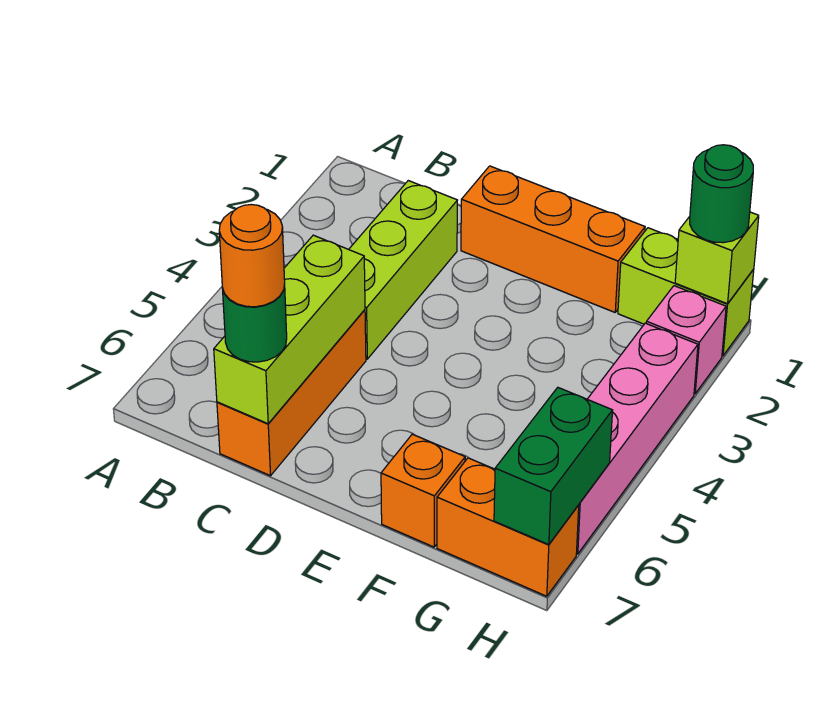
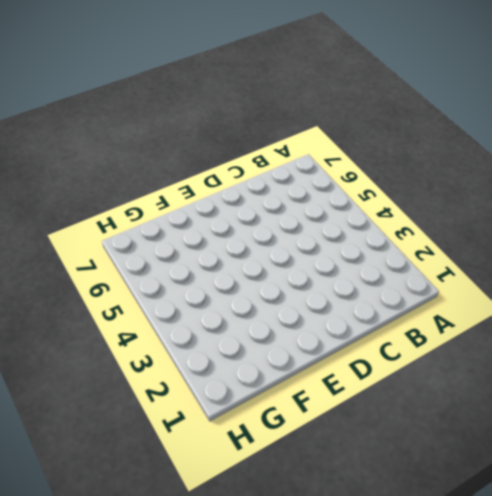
none -> lime 1x3 brick [349,181,457,359]
none -> orange 1x3 brick [217,310,366,476]
none -> orange 1x3 brick [461,166,645,312]

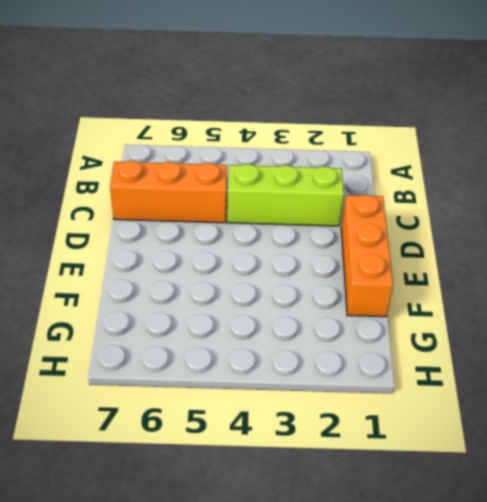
none -> orange 1x1 brick [381,434,465,547]
none -> lime 1x2 brick [618,228,754,356]
none -> orange 1x2 brick [437,458,579,596]

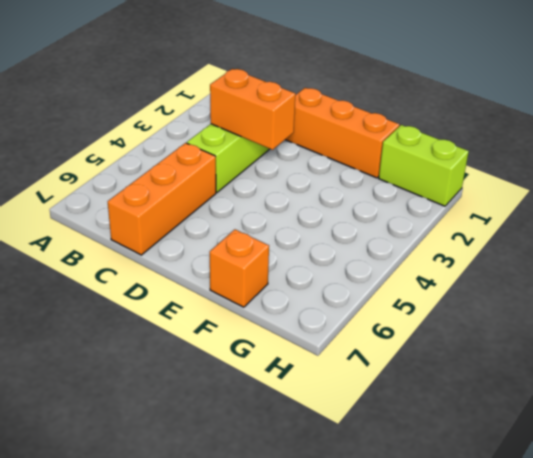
orange 1x2 brick [210,69,295,150] -> orange 1x2 brick moved to [437,458,579,596]
none -> pink 1x1 brick [646,286,726,394]
none -> pink 1x4 brick [576,323,698,554]
none -> lime 1x3 brick [214,235,365,424]

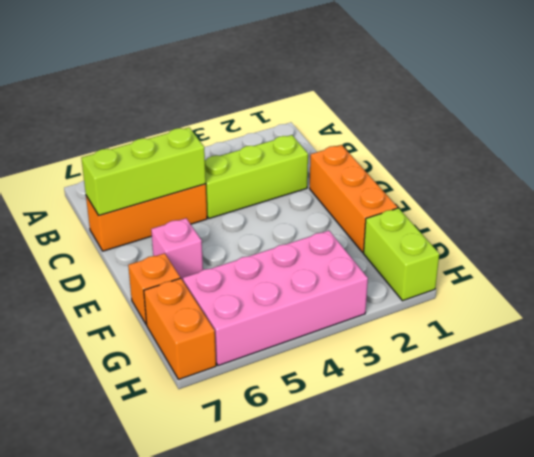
pink 1x1 brick [151,218,203,281] -> pink 1x1 brick moved to [646,286,726,394]
pink 2x4 brick [183,231,368,366] -> pink 1x4 brick [576,323,698,554]
none -> lime 1x1 brick [675,212,759,304]
none -> green 1x2 brick [494,388,613,545]
none -> green 1x1 round brick [222,285,287,362]

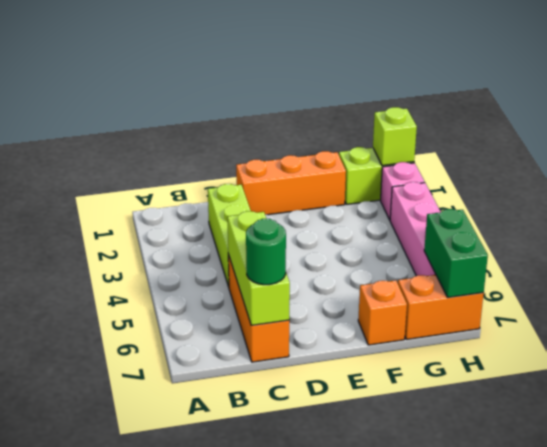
none -> green 1x1 round brick [690,145,753,243]
none -> orange 1x1 round brick [219,205,285,307]

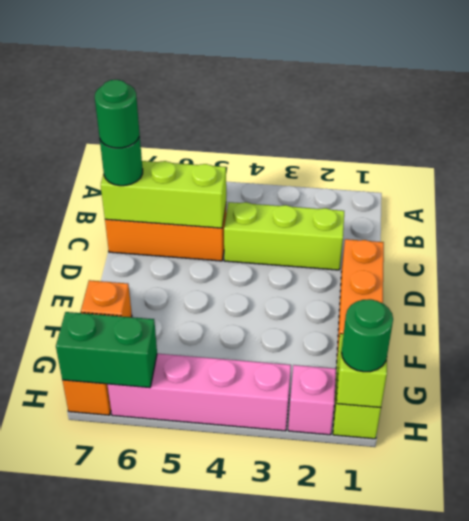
green 1x1 round brick [95,80,139,148] -> orange 1x1 round brick [219,205,285,307]

